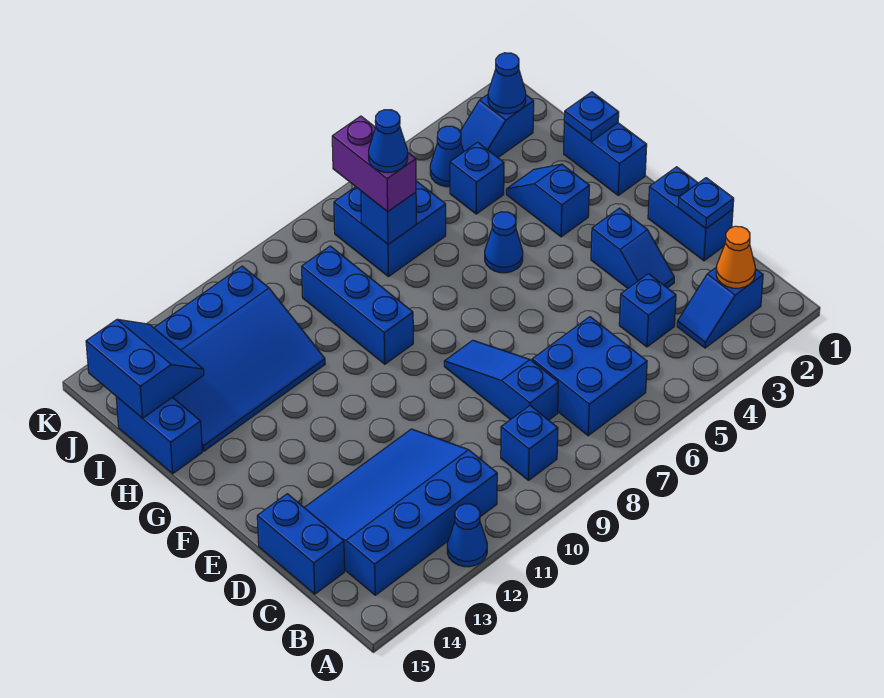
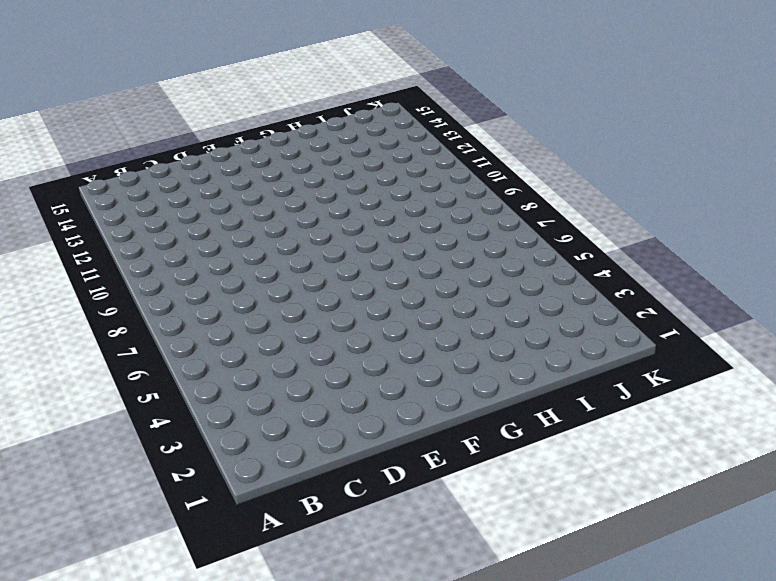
none -> blue 1x1 cone [447,504,487,567]
none -> blue 1x2 slope [677,268,763,348]
none -> blue 2x2 brick [532,317,647,436]

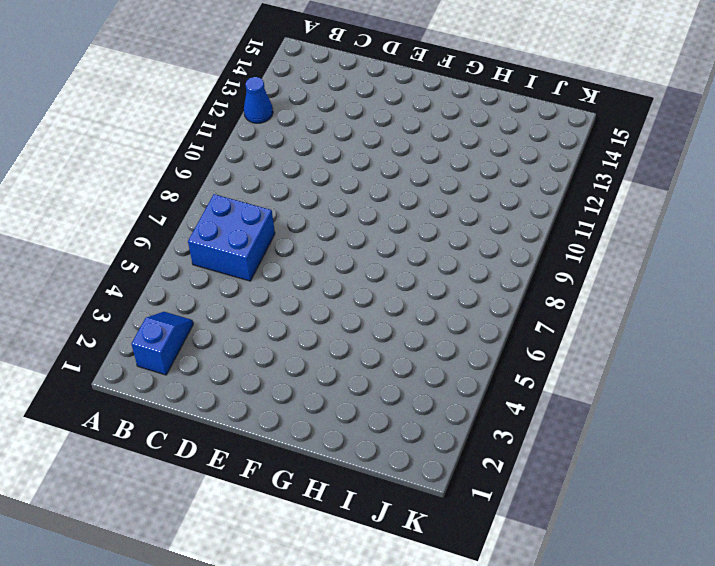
none -> blue 1x1 brick [501,406,558,480]
none -> blue 3x4 slope [304,429,497,595]
none -> blue 1x1 brick [619,274,676,347]

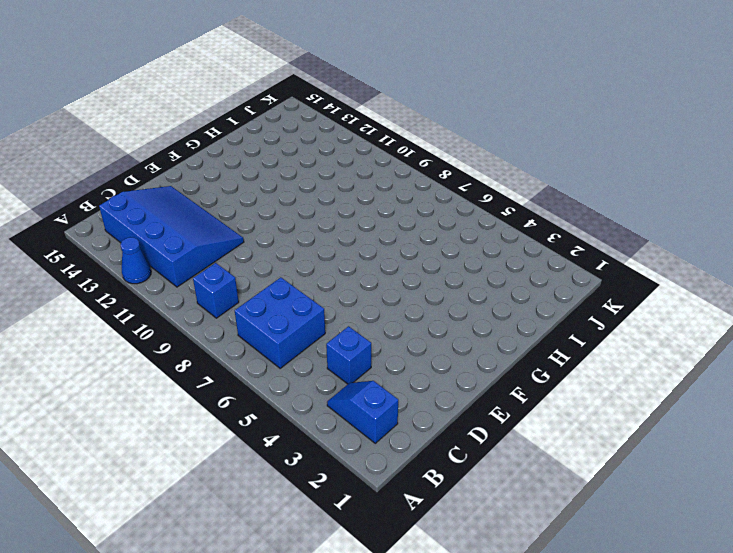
none -> blue 1x3 slope [444,340,558,420]
none -> blue 1x2 brick [257,494,345,594]
none -> blue 1x2 brick [648,167,733,261]

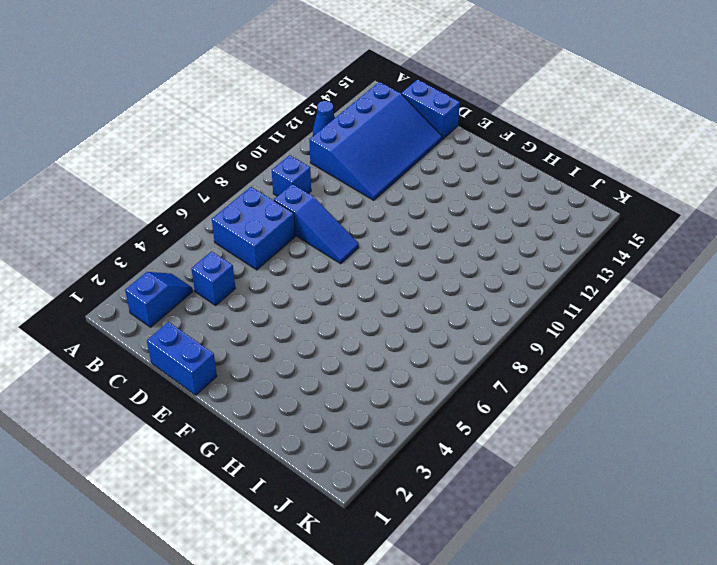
none -> blue 1x2 slope [591,208,674,288]
none -> blue 1x2 brick [564,122,647,195]
none -> blue 1x2 slope [506,164,589,237]

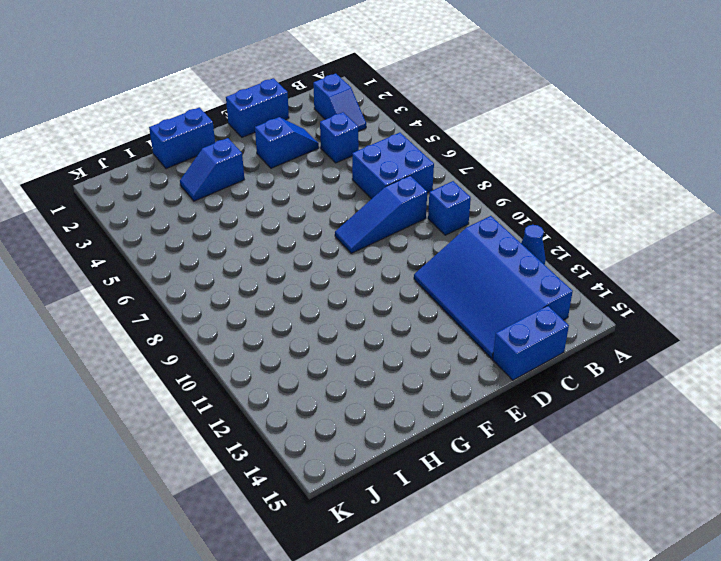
none -> blue 1x1 cone [485,212,523,273]
none -> blue 1x3 brick [302,246,413,364]
none -> blue 3x4 slope [154,266,325,451]

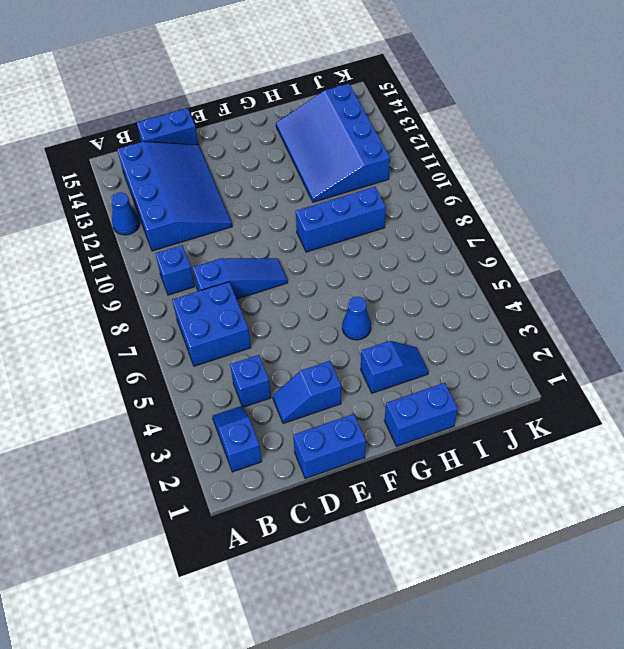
none -> blue 1x2 brick [116,397,202,474]
none -> blue 1x1 brick [450,142,504,214]
none -> blue 2x2 brick [334,181,446,277]

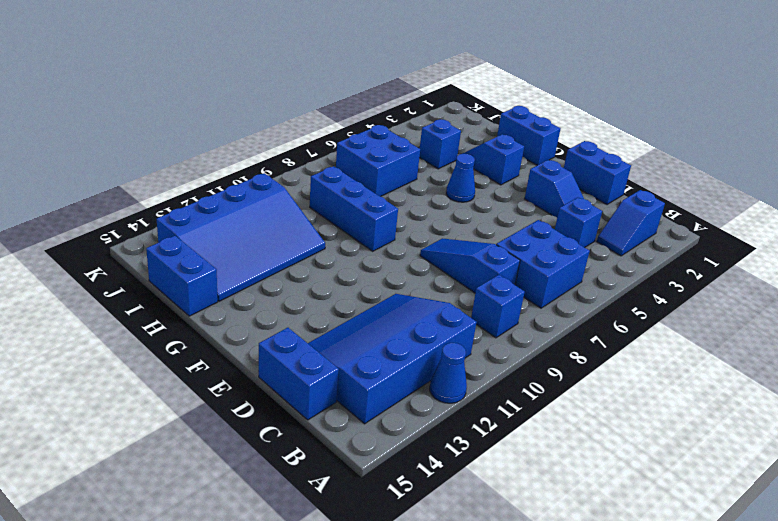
none -> blue 1x2 slope [460,95,534,157]
none -> blue 1x1 cone [430,126,464,187]
none -> orange 1x1 cone [716,226,755,288]

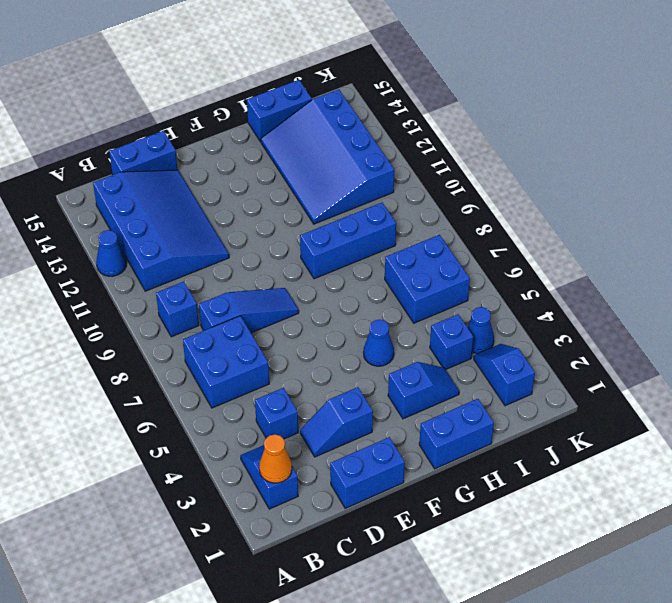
none -> blue 1x1 plate [678,178,734,228]
none -> blue 1x1 plate [564,92,619,141]
none -> blue 1x1 brick [361,191,416,244]

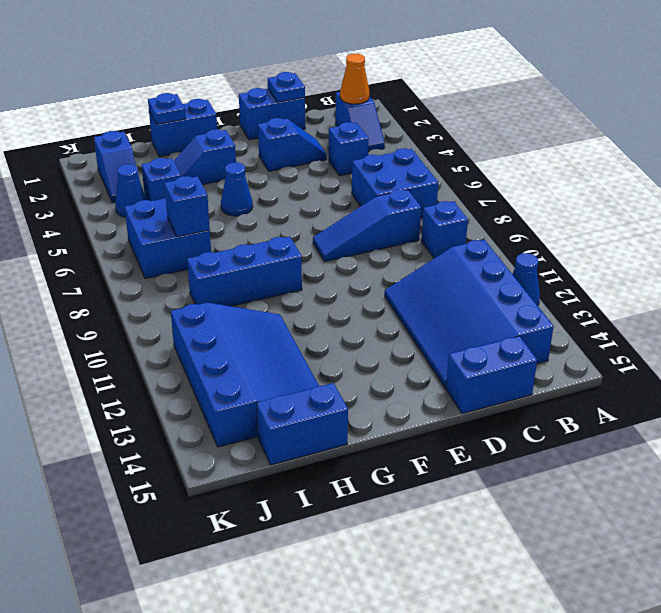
none -> blue 2x2 slope [86,319,204,418]
none -> blue 1x1 cone [488,53,526,114]
none -> purple 1x2 brick [332,116,416,212]

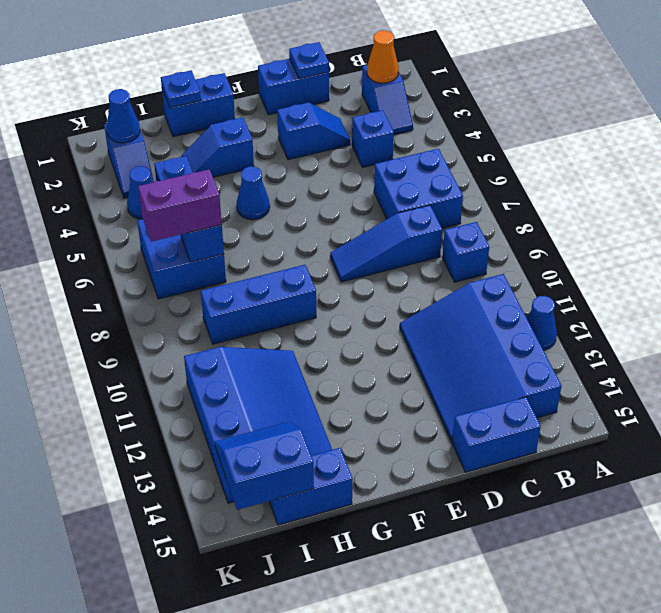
none -> blue 1x1 cone [369,110,408,172]

